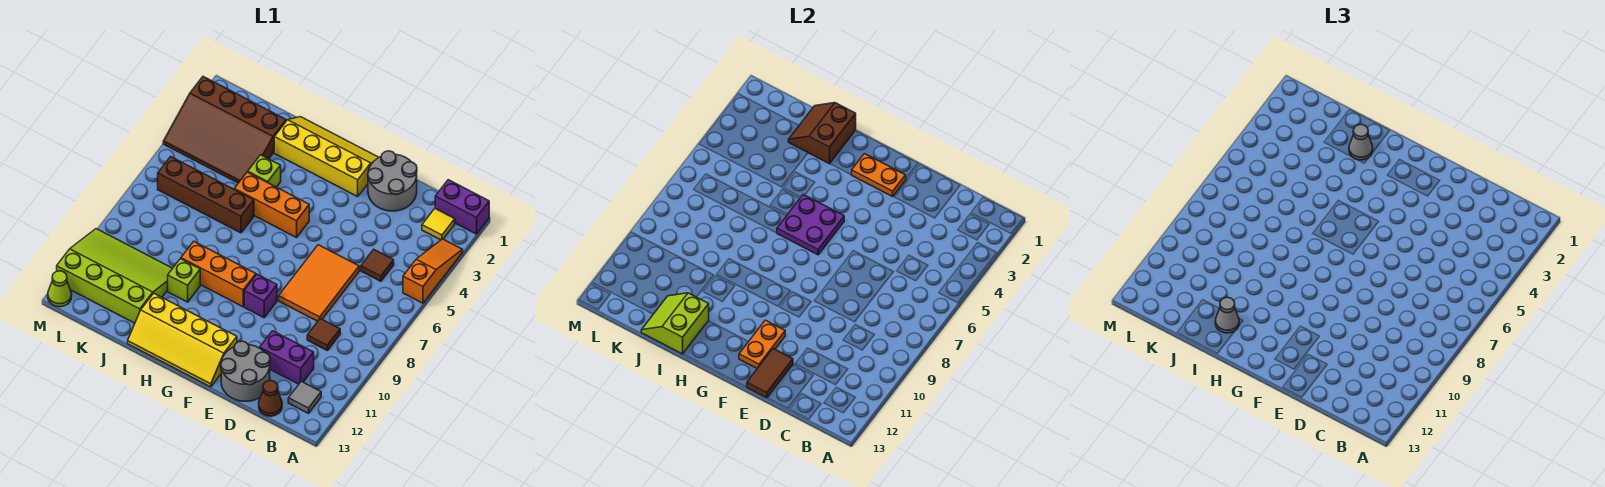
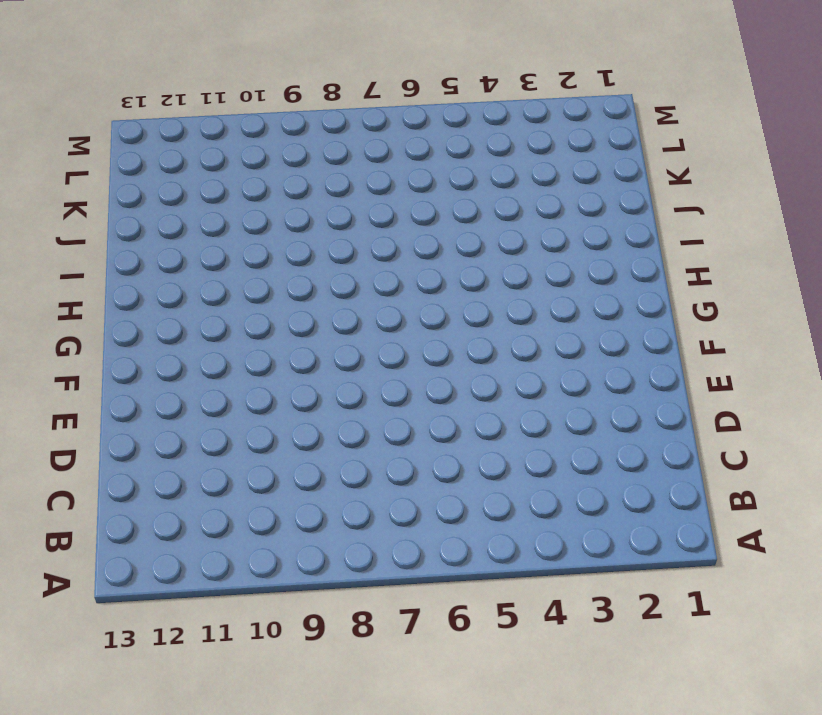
none -> purple 1x2 brick [435,180,489,234]
none -> orange 1x3 slope [403,239,463,303]
none -> yellow 1x1 tile [422,209,455,240]
none -> grey 1x1 tile [288,381,321,413]

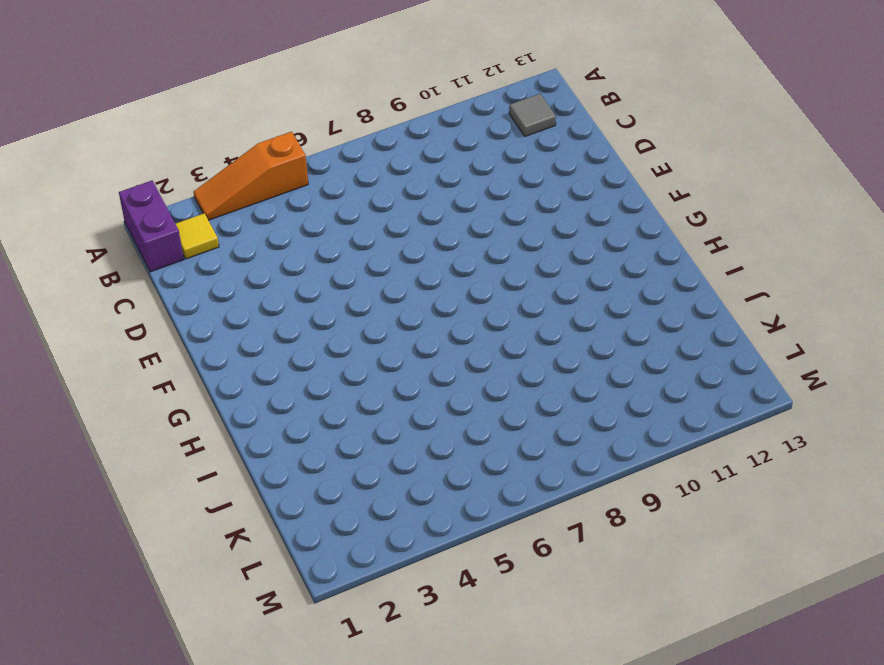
none -> brown 1x1 tile [361,249,394,281]
none -> brown 1x1 tile [307,319,340,351]
none -> purple 1x2 brick [260,331,314,384]
none -> brown 1x1 cone [259,381,282,416]

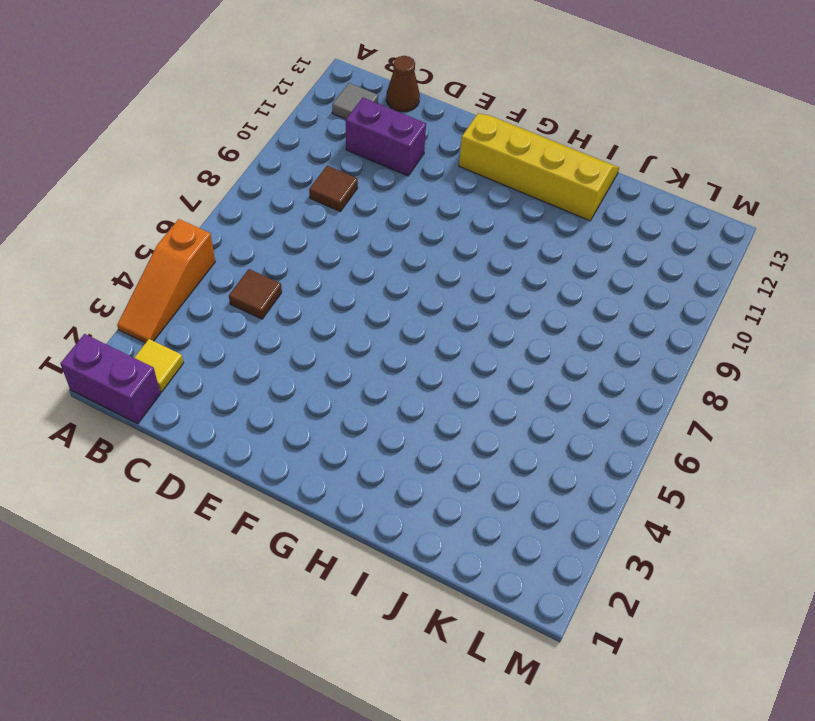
none -> grey 2x2 round brick [368,151,417,211]
none -> orange 2x3 tile [279,245,359,321]
none -> grey 2x2 round brick [221,341,270,401]
none -> yellow 2x4 slope [274,117,379,197]

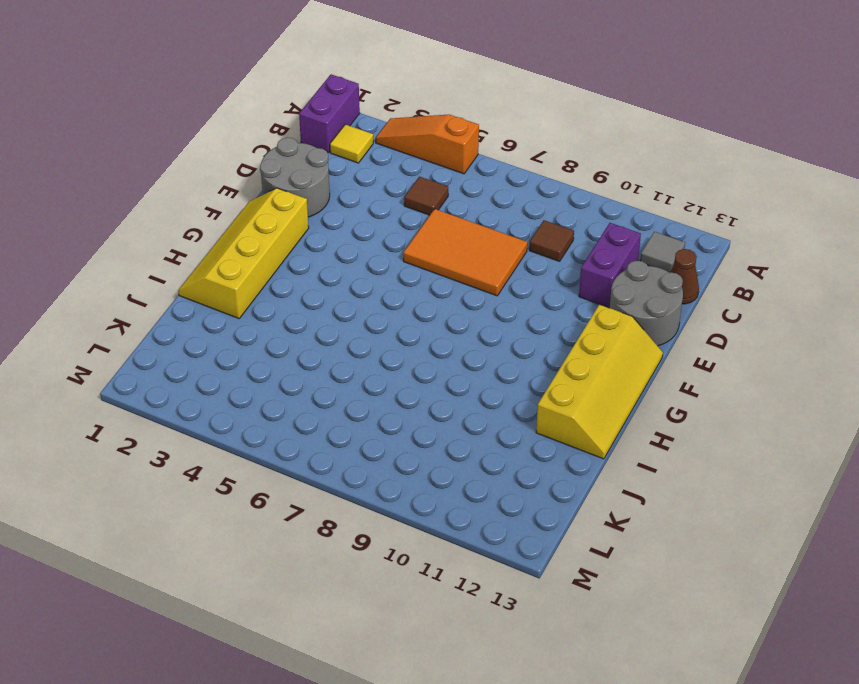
none -> purple 1x1 brick [244,274,277,318]
none -> orange 1x3 brick [234,172,309,238]
none -> orange 1x3 brick [181,242,256,307]
none -> lime 1x1 brick [248,155,281,187]

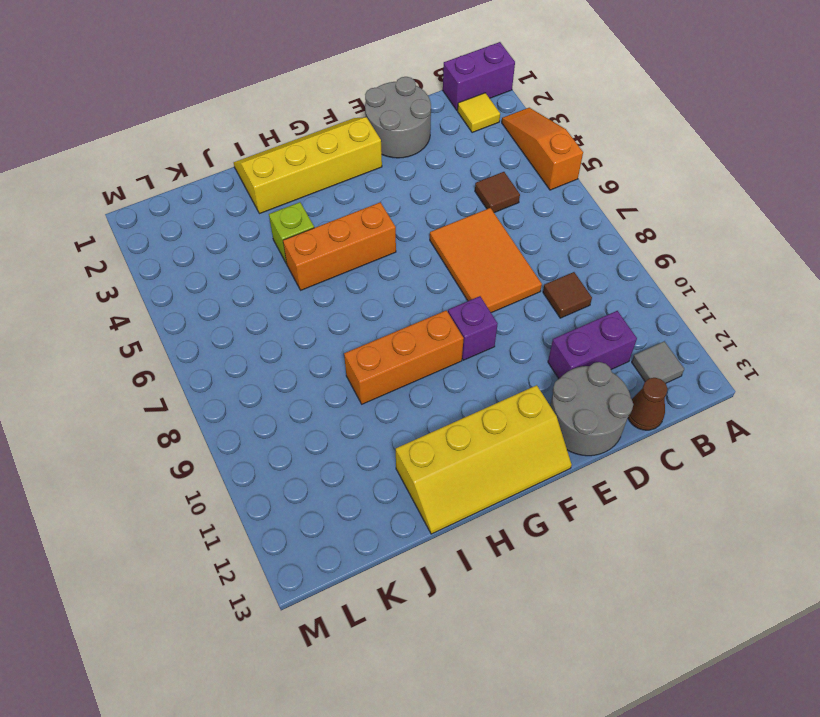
none -> brown 1x4 brick [158,157,254,233]
none -> lime 1x1 brick [168,259,200,302]
none -> brown 3x4 slope [163,77,286,183]
none -> lime 3x4 slope [57,229,173,323]

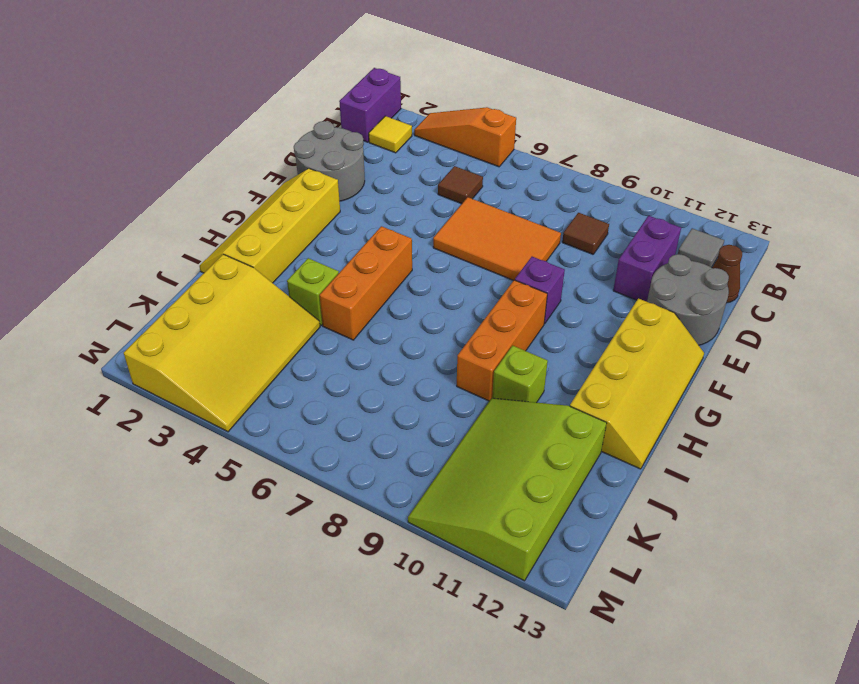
yellow 3x4 slope [124,254,320,432] -> brown 3x4 slope [163,77,286,183]
none -> brown 1x4 brick [158,157,254,233]
none -> lime 1x1 cone [48,271,72,307]
none -> brown 1x2 tile [747,349,793,398]
none -> orange 1x2 plate [852,154,906,197]

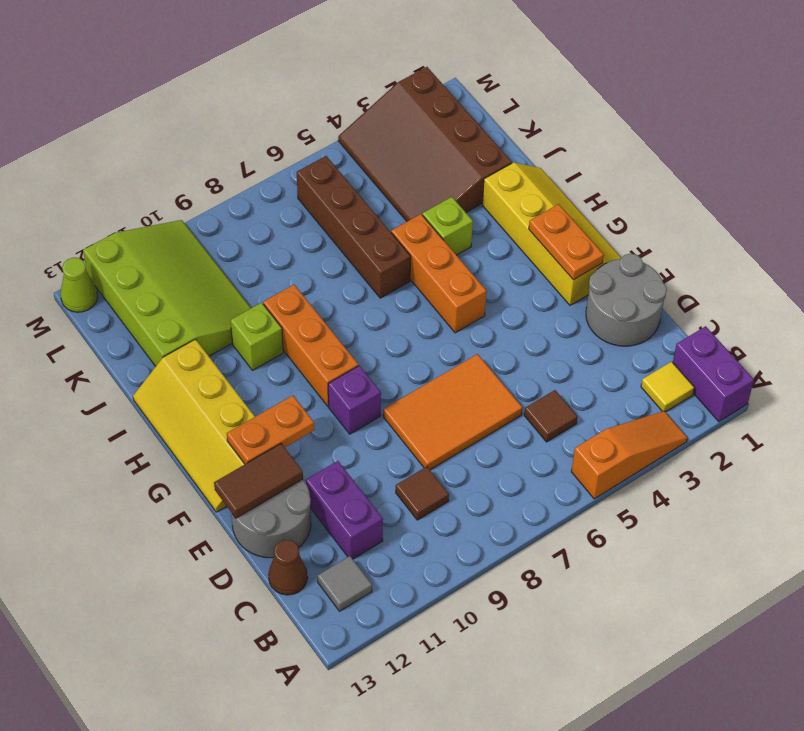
none -> purple 2x2 plate [777,195,844,255]
none -> brown 2x2 slope [788,103,856,164]
none -> lime 2x2 slope [641,293,709,354]
none -> grey 1x1 cone [1349,124,1373,160]

